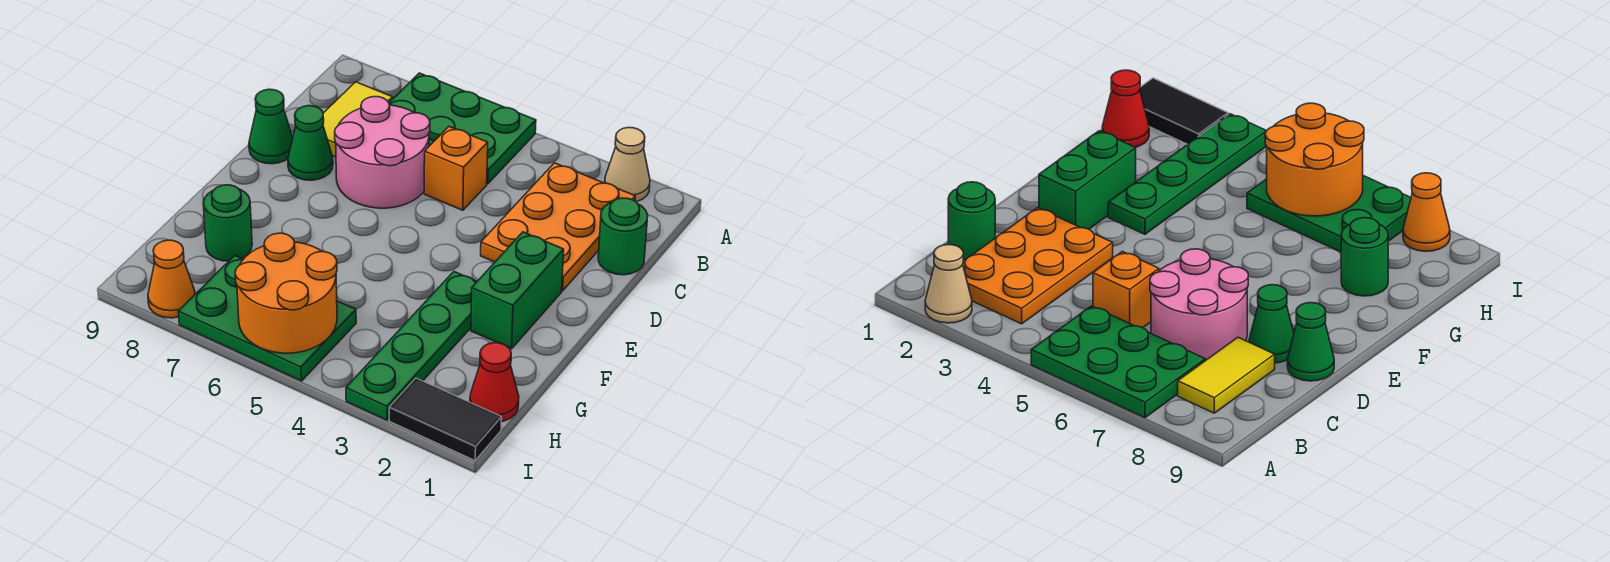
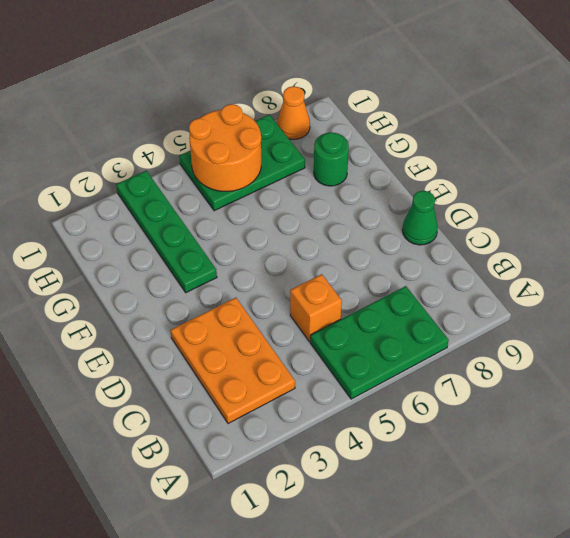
none -> tan 1x1 cone [605,128,650,202]
none -> yellow 1x2 tile [323,82,393,157]
none -> green 1x1 round brick [598,198,648,275]

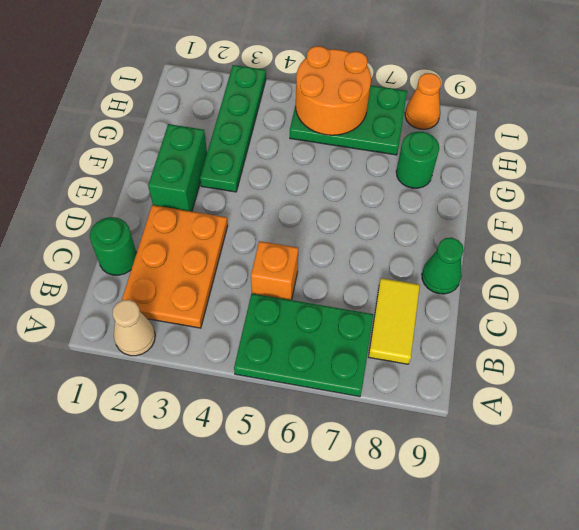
none -> pink 2x2 round brick [335,97,430,208]
none -> green 1x1 cone [288,106,333,180]
none -> red 1x1 cone [470,343,519,422]

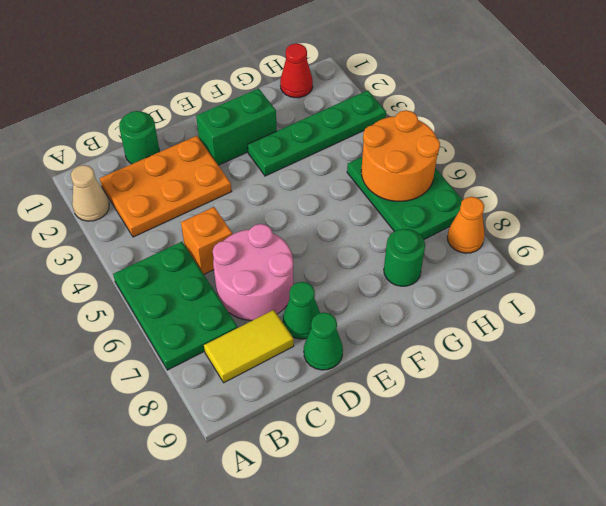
none -> black 1x2 tile [389,378,502,460]

